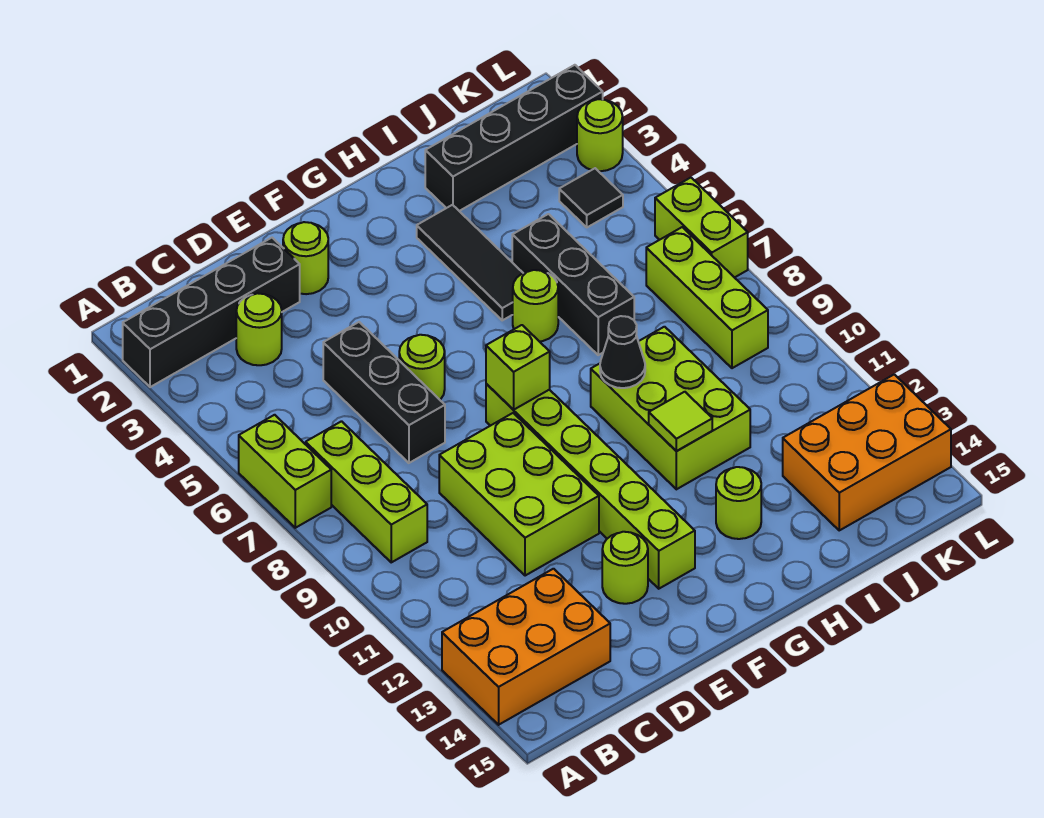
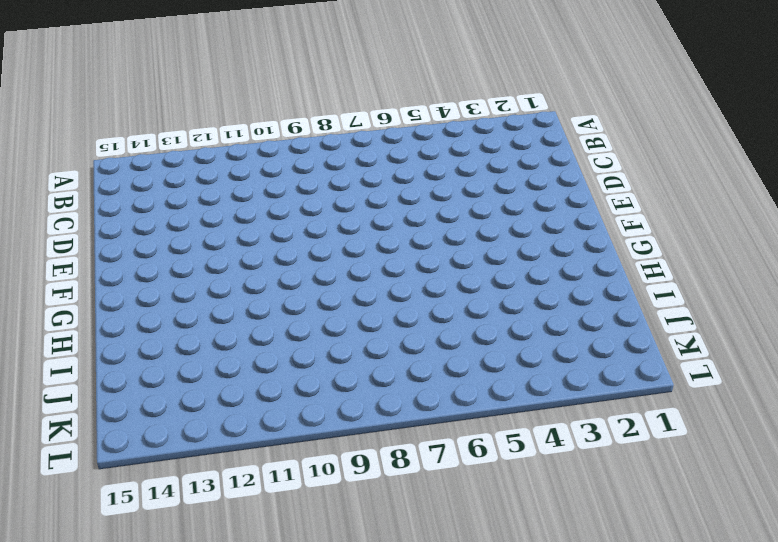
none -> black 1x4 brick [123,238,300,387]
none -> lime 1x2 brick [239,415,331,528]
none -> orange 2x3 brick [442,569,610,725]

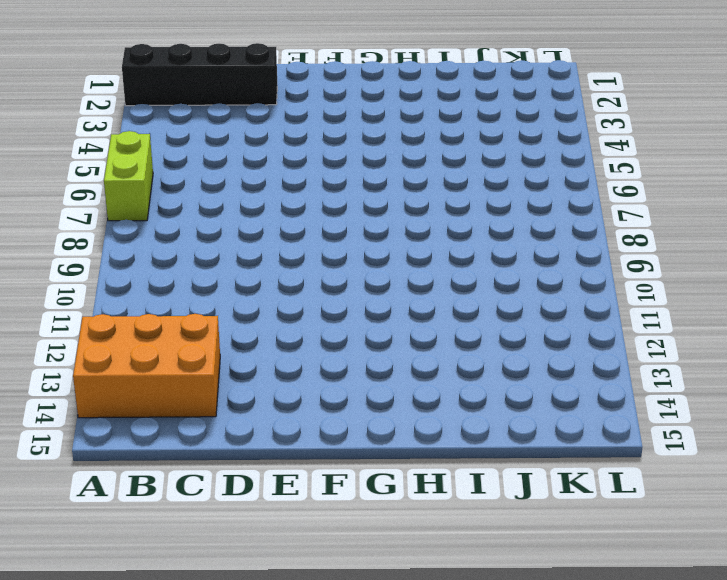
none -> lime 1x3 brick [306,421,427,562]
none -> lime 1x1 round brick [236,293,282,365]
none -> black 1x3 brick [323,322,445,463]

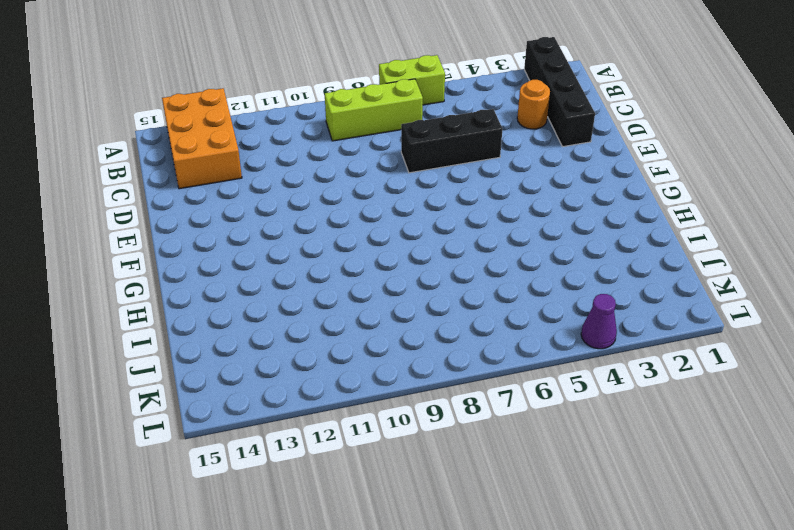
orange 1x1 round brick [517,80,550,129] -> lime 1x1 round brick [236,293,282,365]
purple 1x1 cone [581,294,617,349] -> none
none -> lime 2x3 brick [439,413,599,576]
none -> lime 1x1 round brick [283,222,328,294]
none -> lime 1x1 round brick [399,335,445,400]

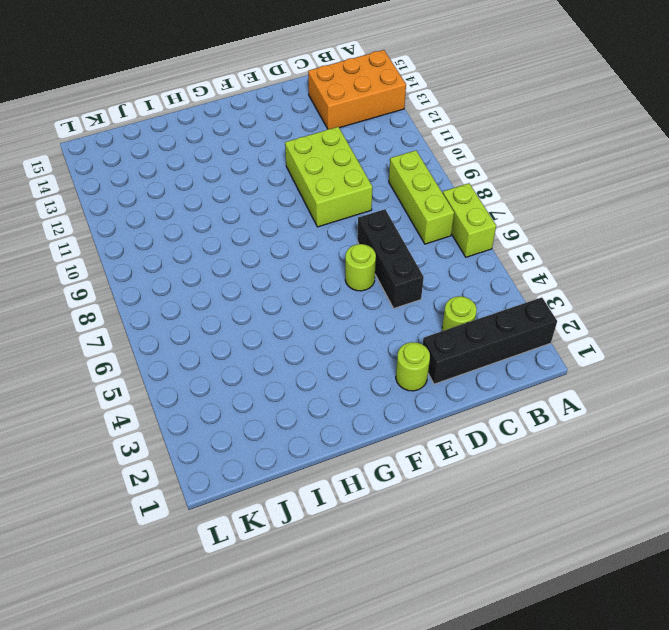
none -> lime 1x1 round brick [602,532,648,604]
none -> lime 1x6 brick [486,384,695,589]
none -> black 1x3 tile [417,205,523,320]

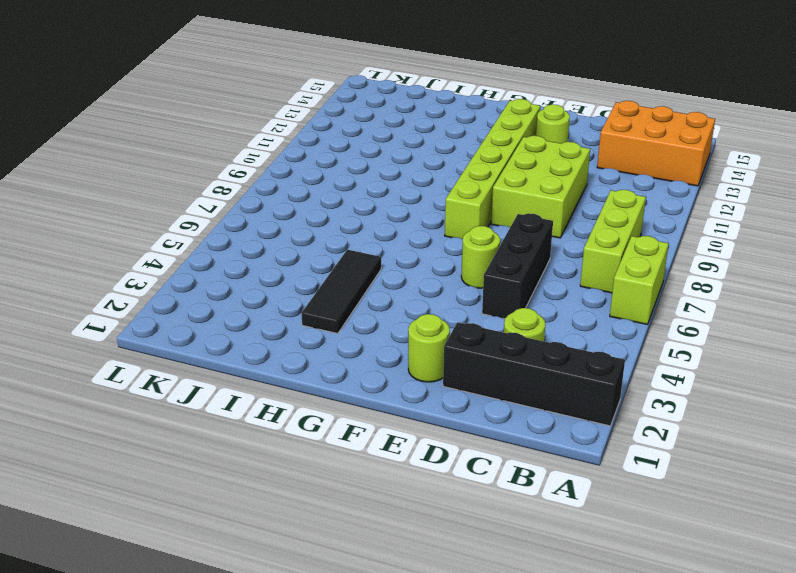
none -> lime 1x1 round brick [513,270,558,342]
none -> lime 2x3 brick [591,327,750,489]
none -> lime 1x1 round brick [716,467,761,539]

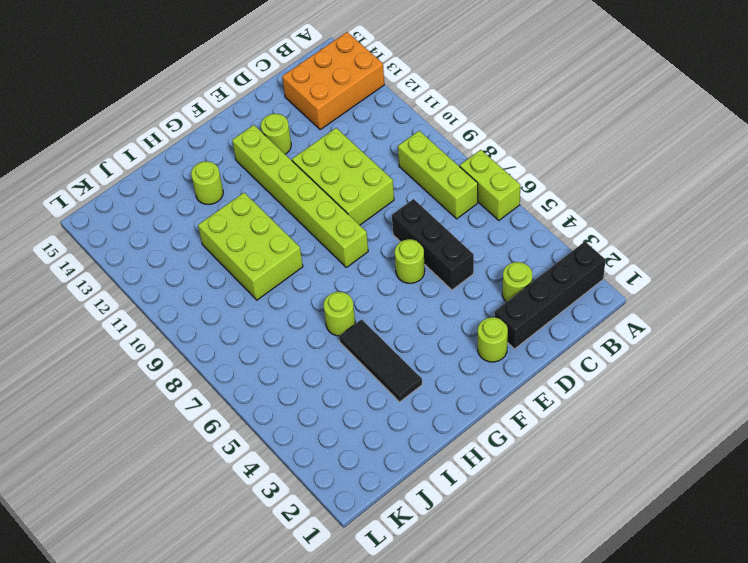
none -> black 1x4 brick [425,65,603,211]
none -> black 1x3 brick [512,214,634,355]
none -> orange 2x3 brick [783,374,951,530]

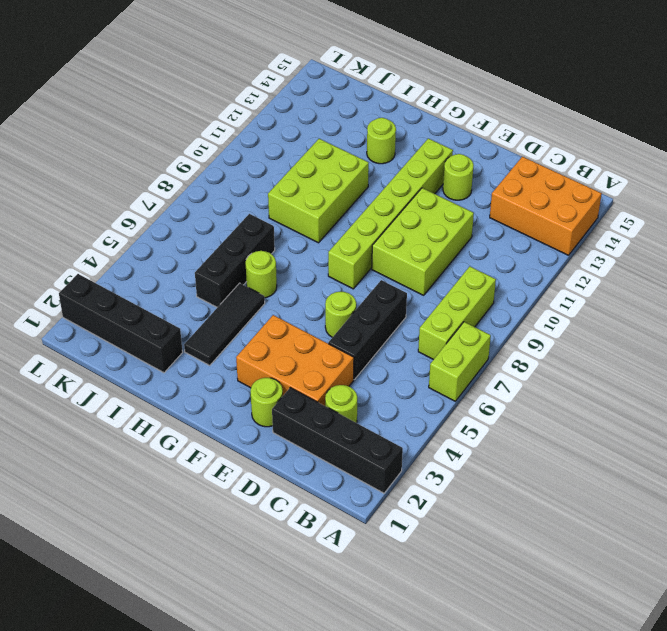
orange 2x3 brick [236,315,354,406] -> orange 2x3 brick moved to [783,374,951,530]
none -> black 1x1 tile [559,168,623,227]
none -> lime 1x3 brick [646,227,768,368]
none -> lime 1x1 round brick [577,99,623,171]

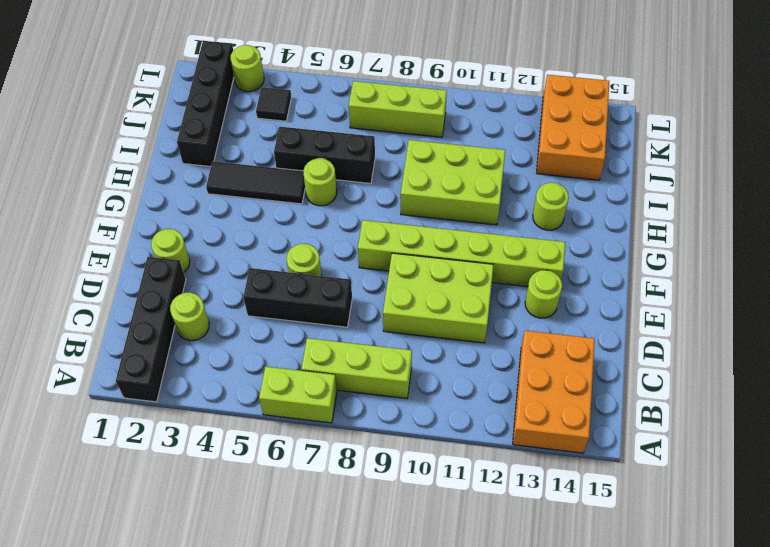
none -> lime 1x2 brick [655,178,748,278]
none -> lime 1x1 brick [486,325,550,410]
none -> black 1x1 cone [600,316,645,388]

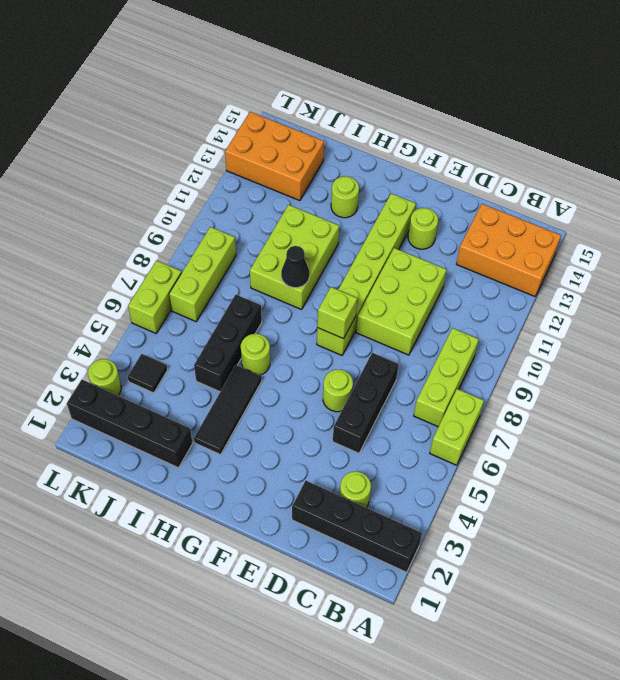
none -> lime 1x1 round brick [283,222,328,294]
none -> lime 1x1 tile [649,392,712,451]

